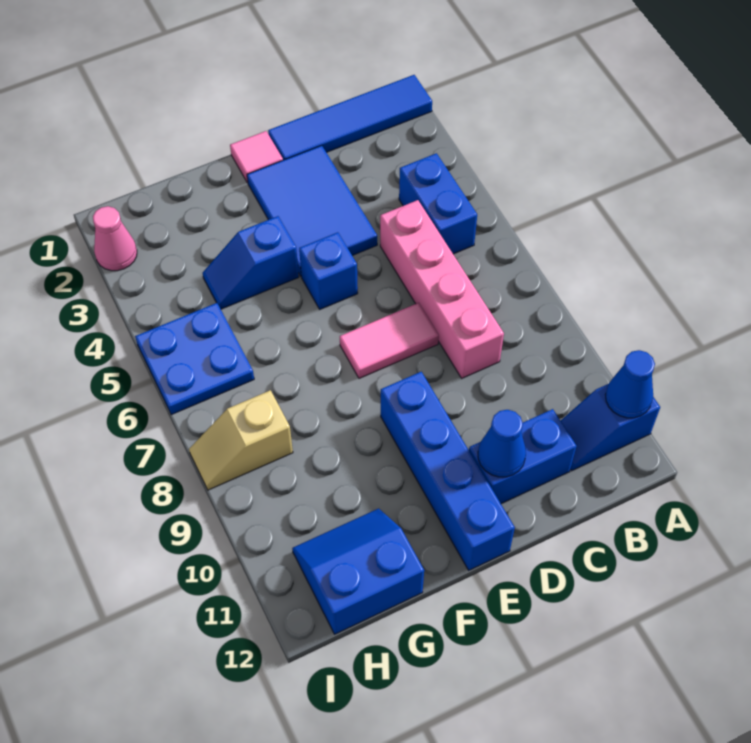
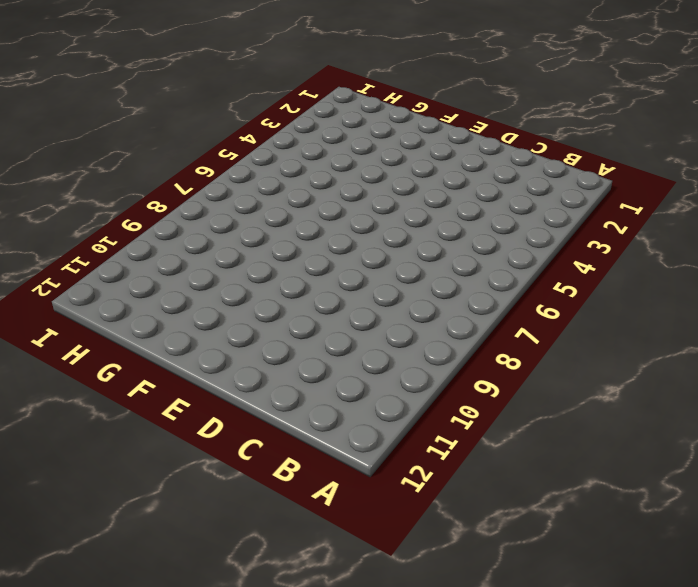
none -> blue 1x4 tile [268,75,432,160]
none -> blue 1x2 slope [561,384,660,471]
none -> blue 1x2 brick [399,153,477,254]

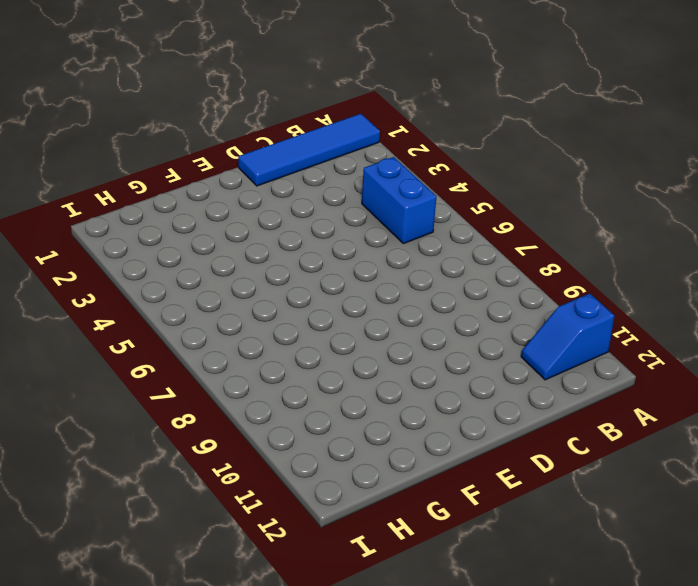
none -> pink 1x4 brick [380,200,504,378]
none -> blue 1x2 brick [469,409,577,504]
none -> blue 2x3 tile [247,145,377,276]

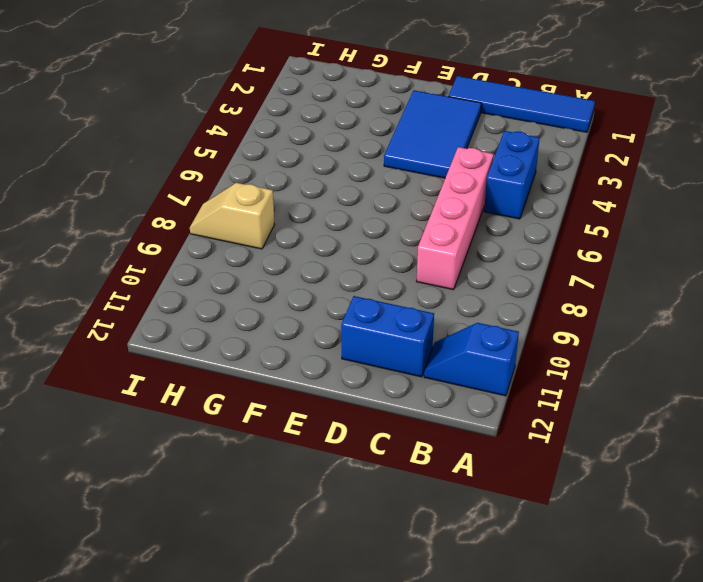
none -> pink 1x2 tile [340,303,439,378]
none -> pink 1x1 tile [230,131,283,183]
none -> blue 1x1 brick [299,232,358,309]

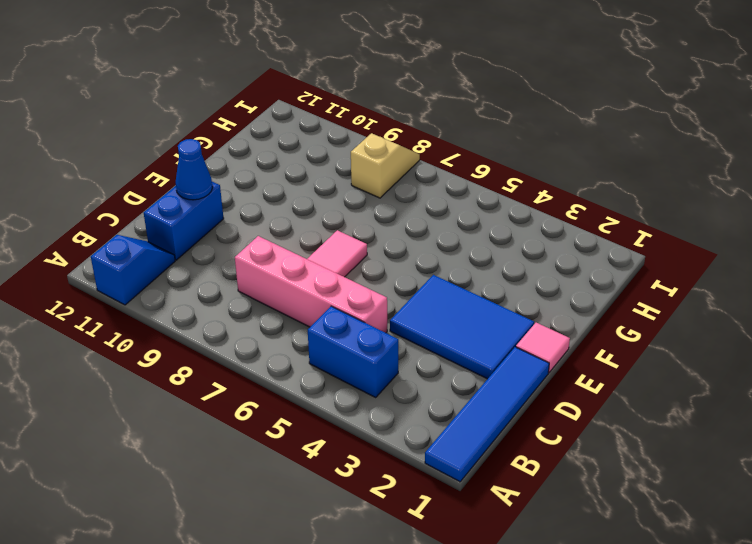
none -> blue 1x1 brick [299,232,358,309]
none -> blue 1x4 brick [381,372,515,570]
none -> blue 1x2 slope [203,216,299,309]

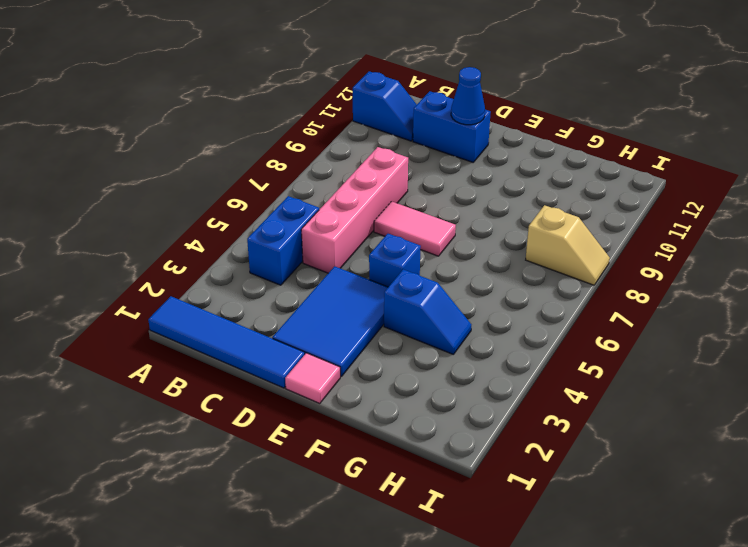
none -> blue 1x4 brick [381,372,515,570]
none -> blue 2x2 slope [292,508,424,634]
none -> blue 2x2 plate [135,303,254,415]

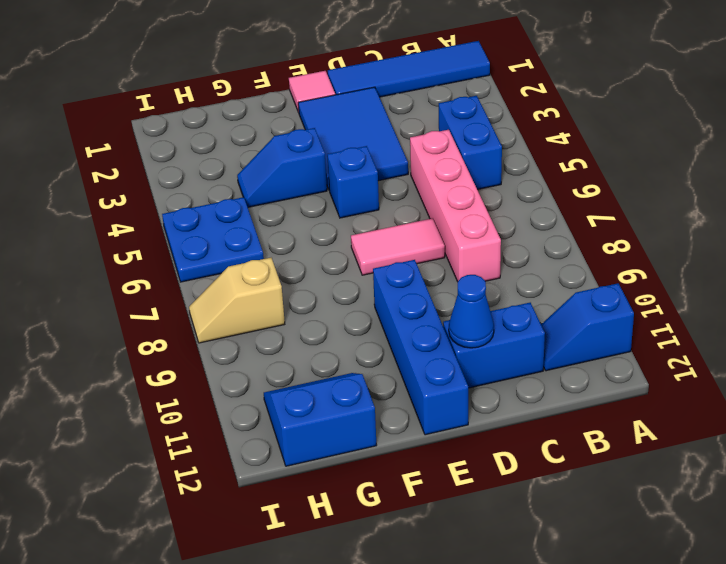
none -> pink 1x1 cone [93,206,137,271]
none -> blue 1x1 cone [605,350,655,418]

